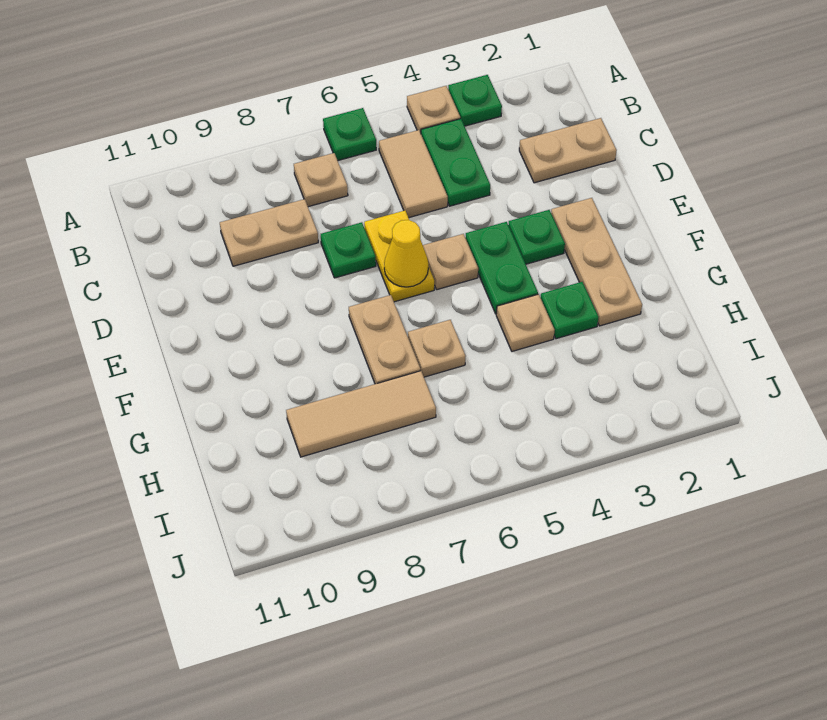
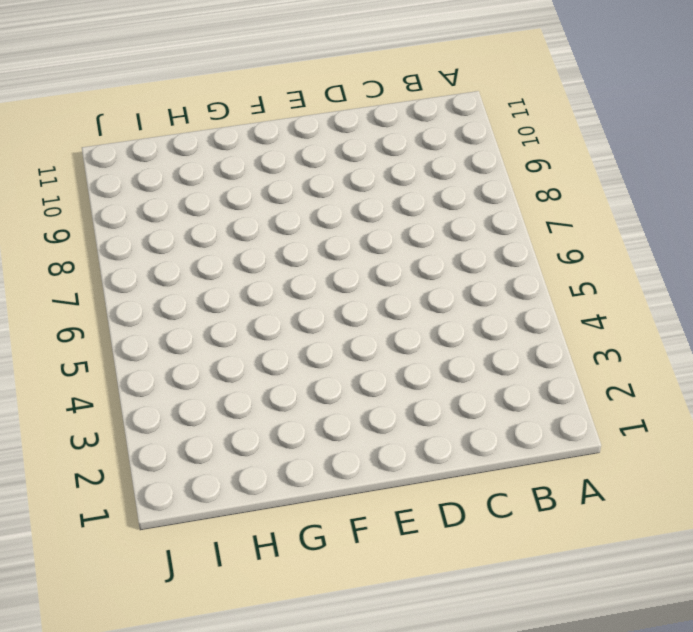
none -> green 1x1 plate [448,75,502,126]
none -> tan 1x1 plate [407,86,460,133]
none -> green 1x1 plate [323,108,376,161]

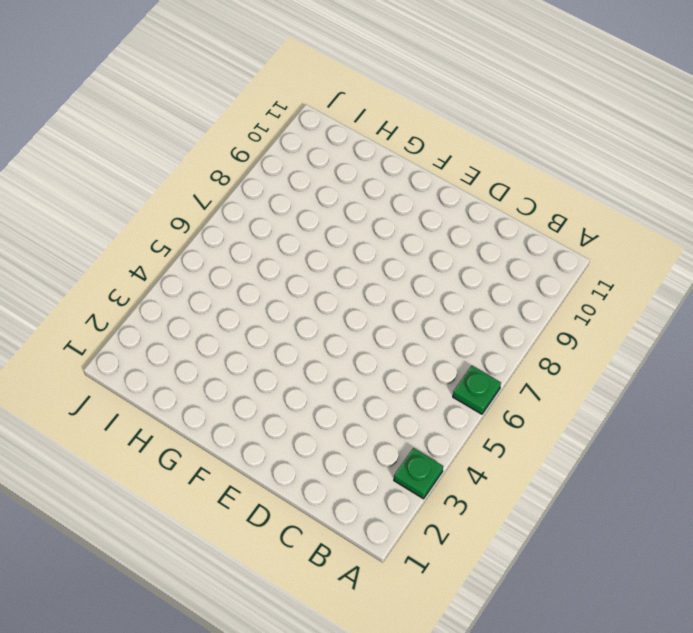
none -> tan 1x1 plate [407,86,460,133]
none -> green 1x2 plate [421,119,490,206]
none -> tan 1x2 tile [379,130,448,218]

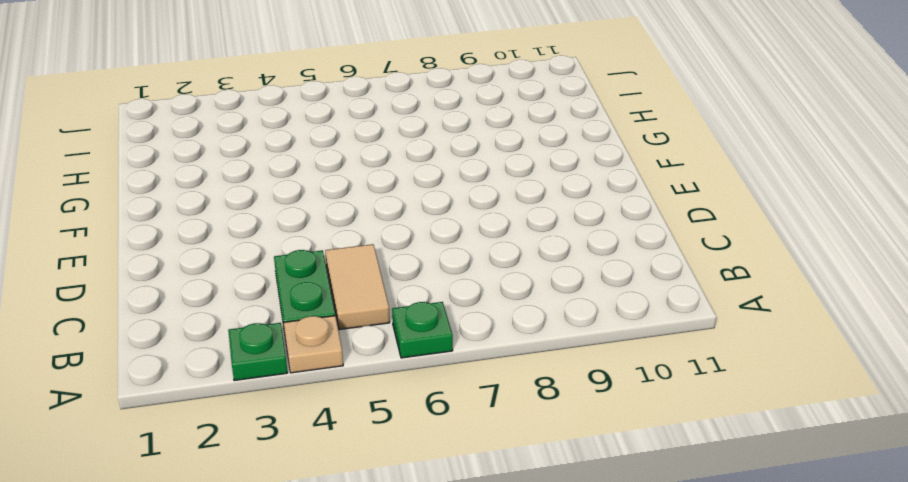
none -> tan 1x1 plate [294,153,348,207]
none -> tan 1x2 plate [519,118,617,183]
none -> tan 1x2 plate [220,199,318,266]

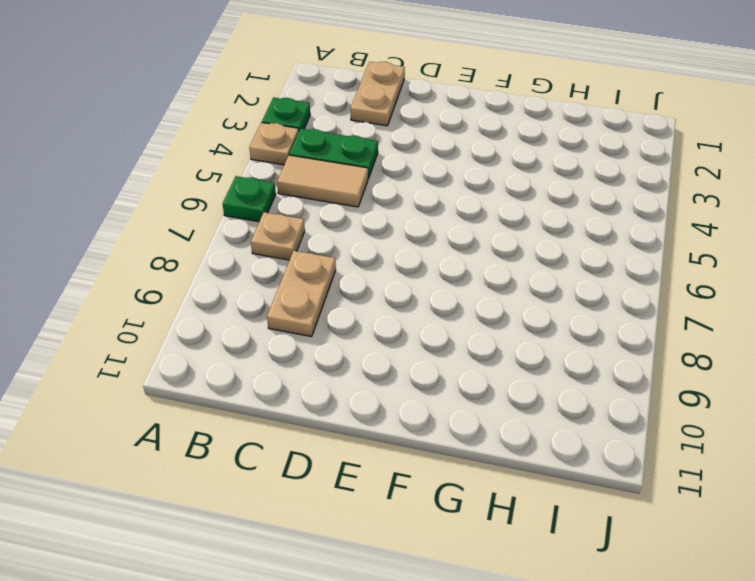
none -> yellow 1x2 plate [364,211,434,302]
none -> green 1x1 plate [321,222,376,278]
none -> tan 1x3 plate [551,198,642,326]

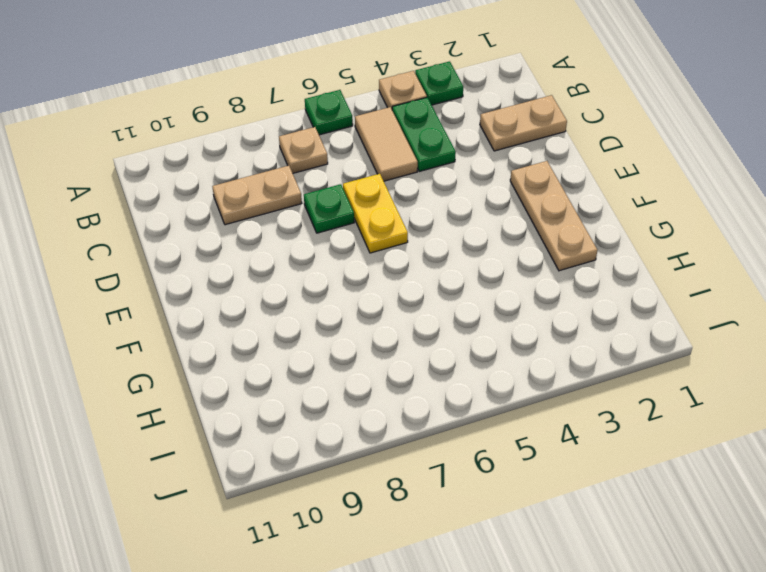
none -> green 1x1 plate [508,210,565,264]
none -> green 1x2 plate [465,222,538,314]
none -> tan 1x1 plate [423,234,478,290]

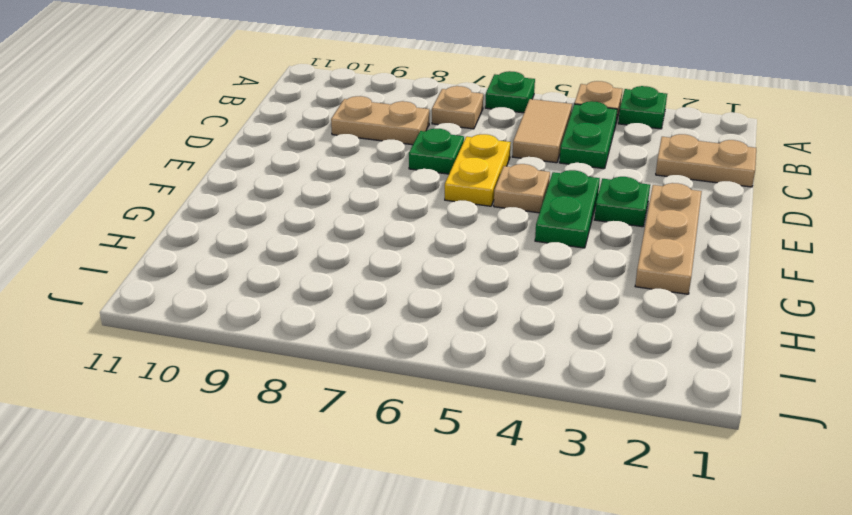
none -> tan 1x2 plate [349,295,420,384]
none -> green 1x1 plate [540,282,599,339]
none -> tan 1x1 plate [496,294,555,351]

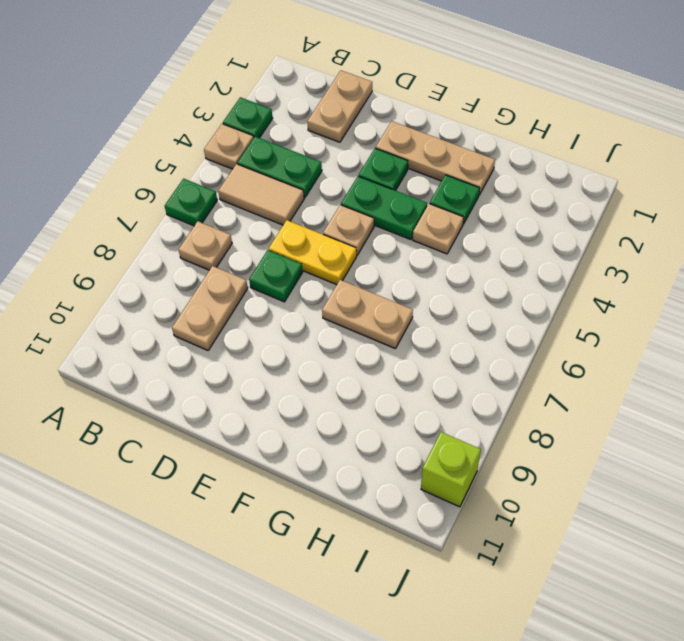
lime 1x1 brick [421,432,481,507] -> none
none -> tan 1x1 plate [408,320,466,377]
none -> tan 1x3 tile [286,371,436,457]
none -> yellow 1x1 cone [384,220,428,287]

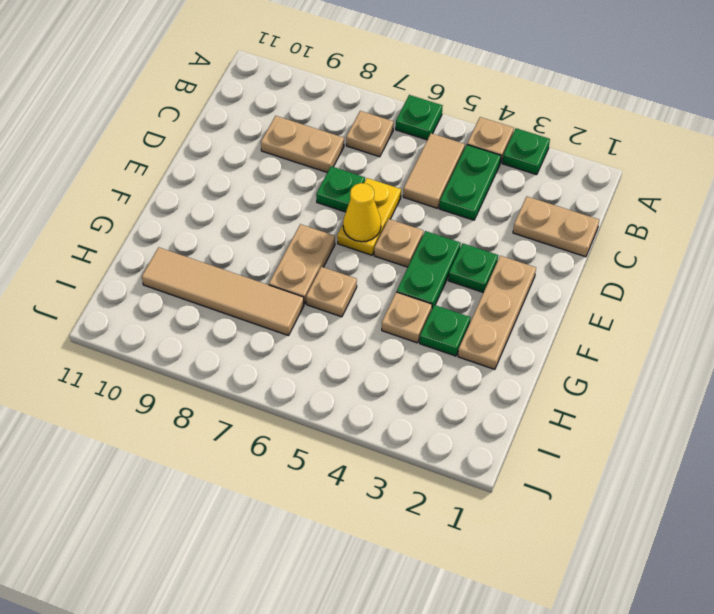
tan 1x4 tile [142,247,304,336] -> tan 1x3 tile [286,371,436,457]

